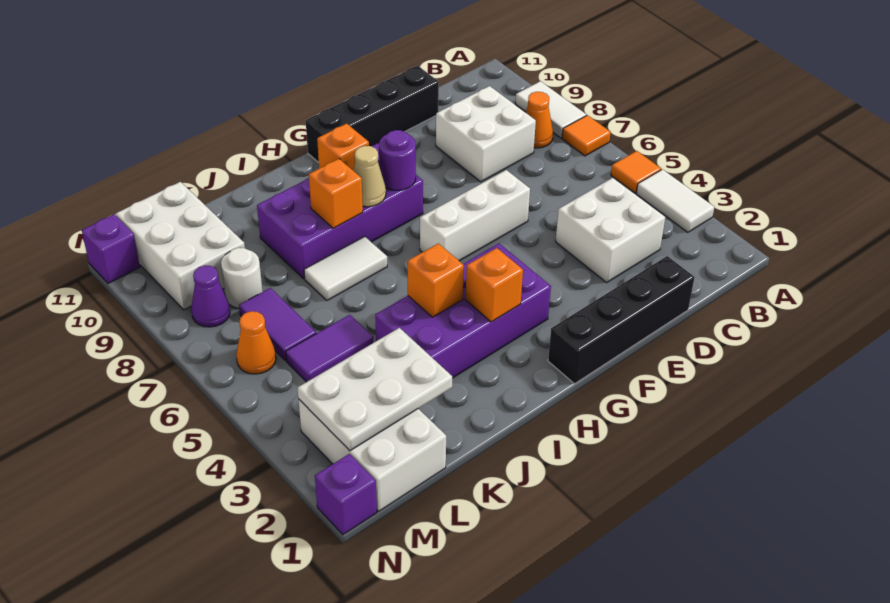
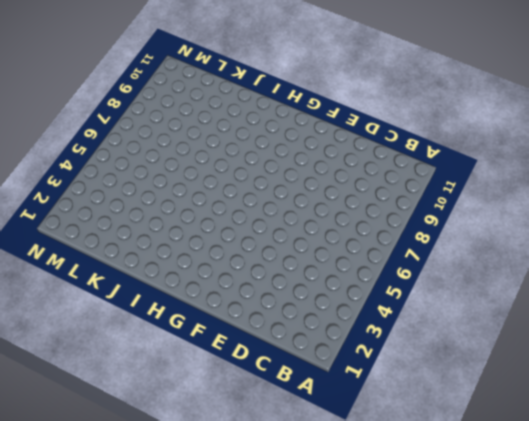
none -> white 1x2 tile [636,169,714,232]
none -> orange 1x1 tile [611,151,661,193]
none -> orange 1x1 tile [562,115,611,156]

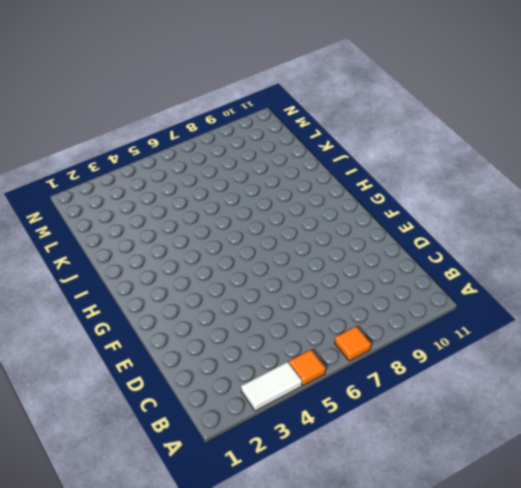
none -> white 1x2 tile [515,81,586,138]
none -> orange 1x1 cone [526,92,553,148]
none -> white 2x2 brick [556,178,665,282]

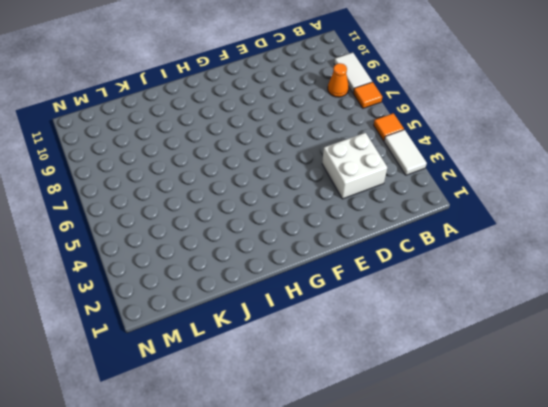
none -> white 2x2 brick [436,86,536,182]
none -> black 1x4 brick [548,256,695,384]
none -> black 1x4 brick [306,66,439,163]

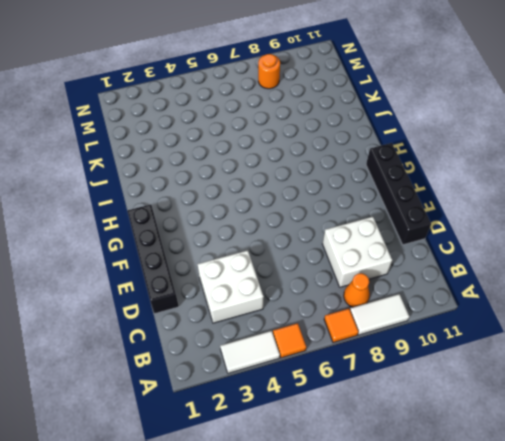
orange 1x1 round brick [258,54,280,89] -> purple 1x1 cone [191,265,230,327]
none -> white 1x3 brick [420,170,530,261]
none -> purple 2x4 brick [375,243,551,378]
none -> purple 2x4 brick [257,143,423,279]

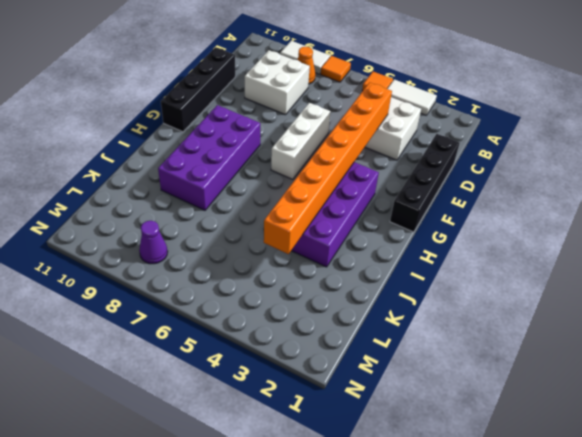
orange 1x8 brick [264,82,392,254] -> orange 1x1 brick [408,243,464,317]
none -> white 1x2 tile [304,236,387,300]
none -> purple 1x2 tile [286,315,373,382]
none -> white 2x3 brick [298,399,446,511]

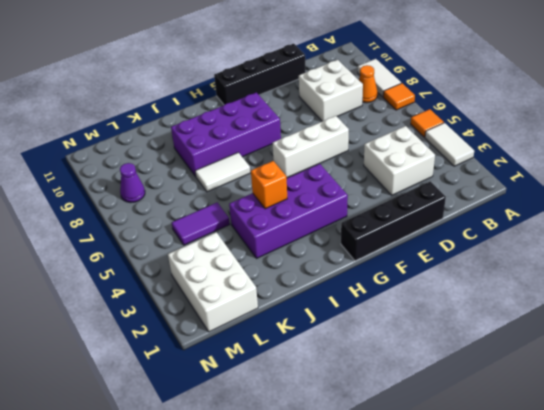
none -> purple 1x2 tile [239,288,316,360]
none -> white 1x1 round brick [221,248,263,308]
none -> white 2x3 brick [116,182,245,310]

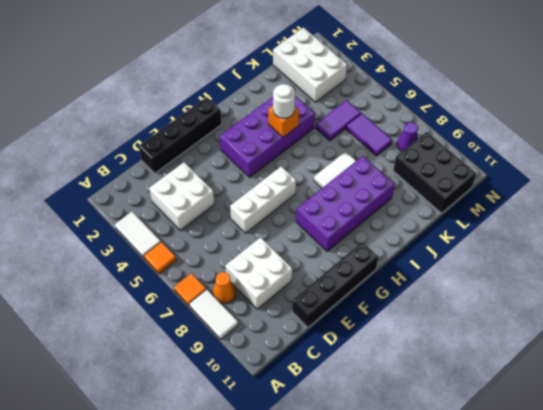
white 1x1 round brick [273,84,295,118] -> white 1x1 round brick moved to [221,248,263,308]
black 2x3 brick [393,132,476,213] -> white 2x3 brick [116,182,245,310]
none -> orange 1x1 cone [236,311,276,374]
none -> purple 1x1 brick [315,454,377,535]
none -> purple 1x1 brick [82,214,140,283]

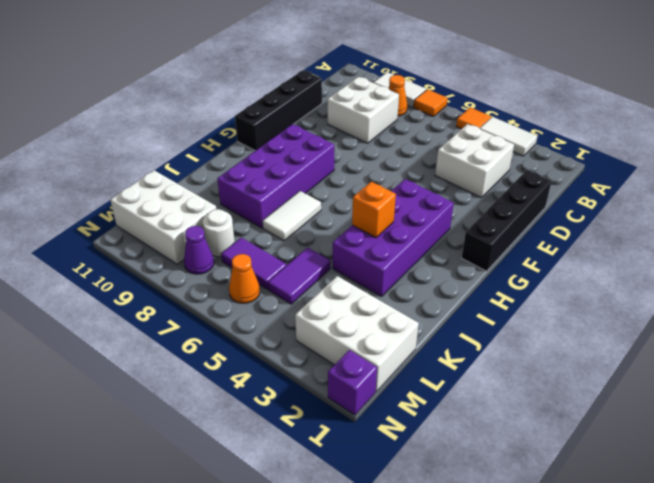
none -> white 1x3 brick [420,170,530,261]
none -> purple 1x1 brick [82,214,140,283]
none -> purple 1x1 round brick [379,130,416,190]

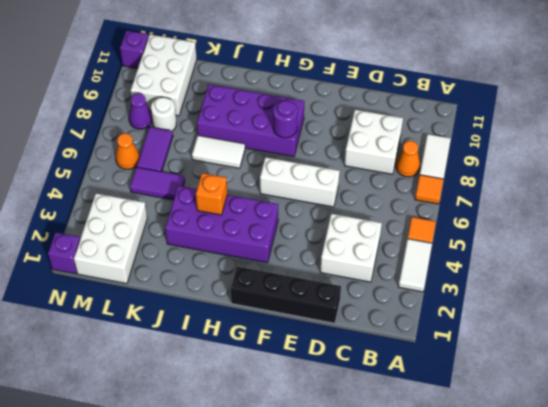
none -> black 1x4 brick [306,66,439,163]
none -> orange 1x1 brick [465,248,523,322]
none -> tan 1x1 cone [353,146,386,207]

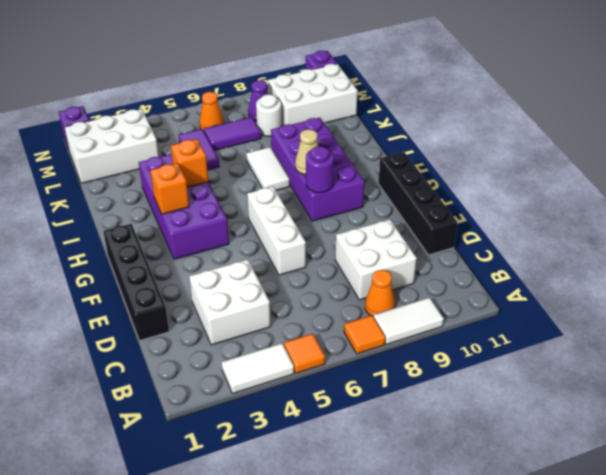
none -> orange 1x1 brick [317,124,369,170]
none -> orange 1x1 brick [309,159,363,228]
none -> white 2x3 plate [298,328,452,451]

